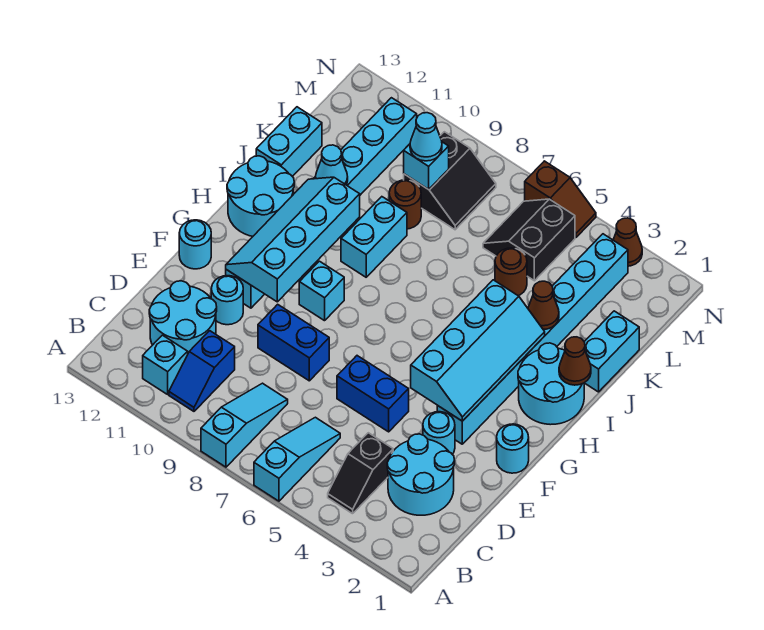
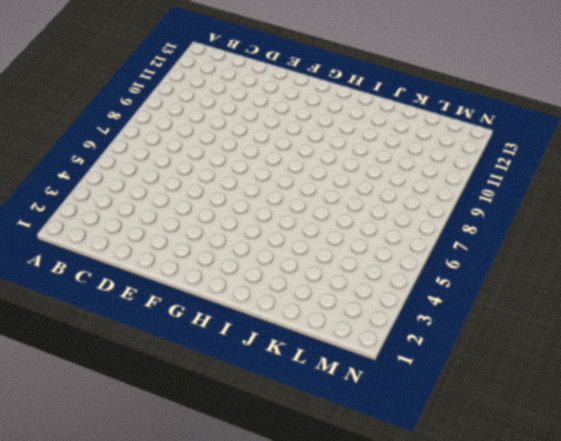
none -> cyan 1x3 slope [254,417,340,501]
none -> cyan 1x3 slope [201,383,288,467]
none -> black 1x2 slope [328,433,393,514]
none -> blue 1x2 slope [169,331,235,411]

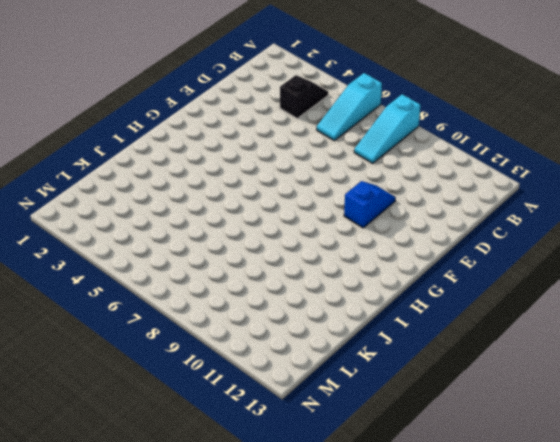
blue 1x2 slope [344,181,396,228] -> blue 1x2 slope moved to [169,331,235,411]
none -> cyan 1x1 brick [143,335,188,394]
none -> cyan 2x2 round brick [387,434,455,515]
none -> cyan 2x2 round brick [149,281,217,353]
none -> cyan 1x1 round brick [423,412,455,454]

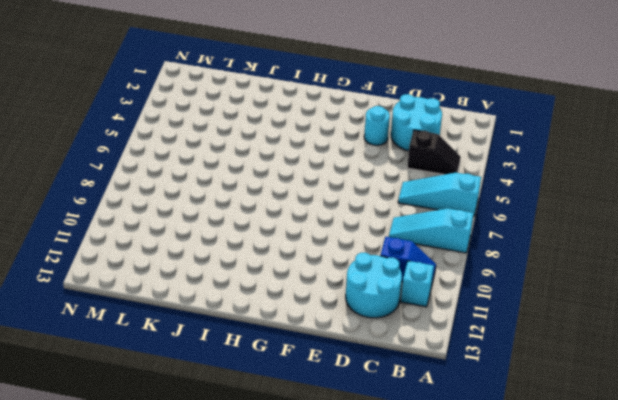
none -> blue 1x2 brick [337,356,409,432]
none -> blue 1x2 brick [258,304,329,381]
none -> cyan 1x1 round brick [211,276,243,325]
none -> cyan 1x1 round brick [497,424,529,473]

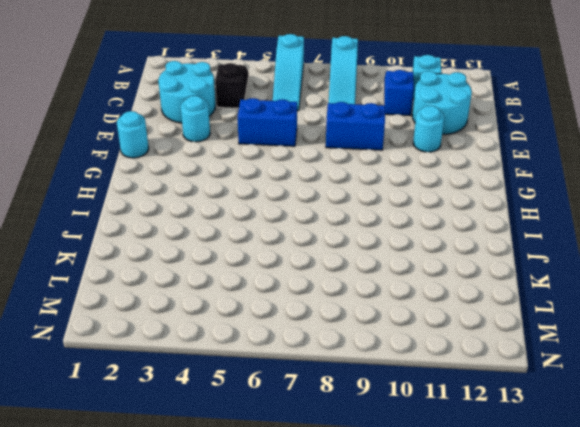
none -> cyan 1x8 brick [437,234,628,444]
none -> cyan 1x8 brick [226,98,417,308]
none -> cyan 1x1 round brick [179,220,211,269]
none -> cyan 1x1 brick [299,261,344,321]

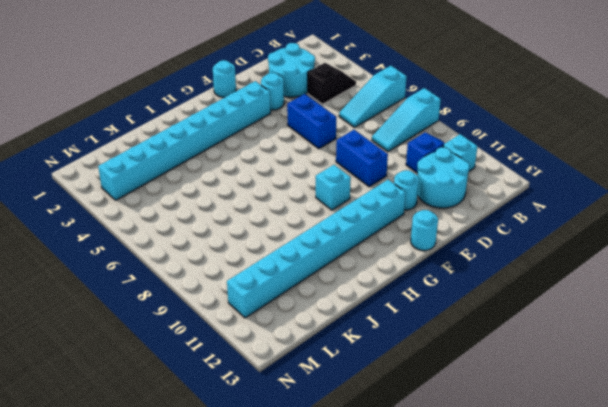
none -> cyan 2x2 round brick [518,343,584,425]
none -> cyan 2x2 round brick [227,156,294,236]
none -> cyan 1x2 brick [341,197,407,277]
none -> cyan 1x2 brick [584,311,639,392]

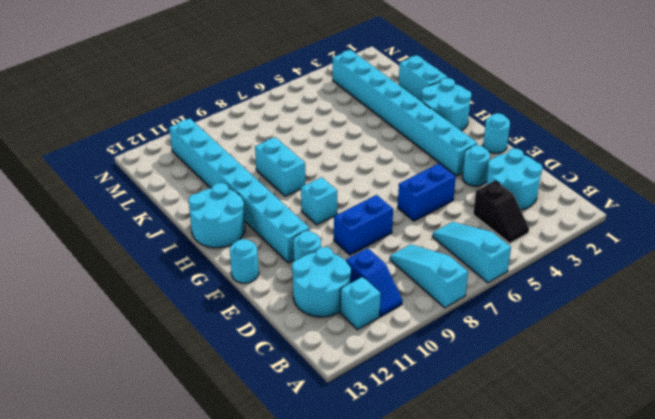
none -> cyan 1x2 brick [256,107,322,177]
none -> brown 1x1 round brick [495,248,527,296]
none -> brown 1x1 round brick [389,180,421,229]
none -> black 2x2 slope [483,199,575,281]

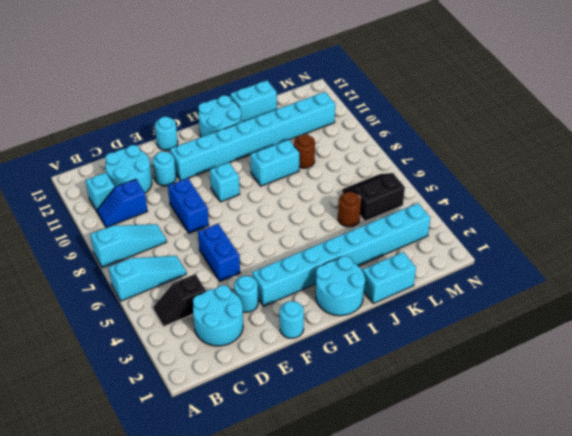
none -> black 2x2 slope [404,132,496,230]
none -> brown 1x1 cone [613,218,642,266]
none -> brown 1x2 slope [525,161,596,237]
none -> cyan 2x4 slope [411,280,545,421]

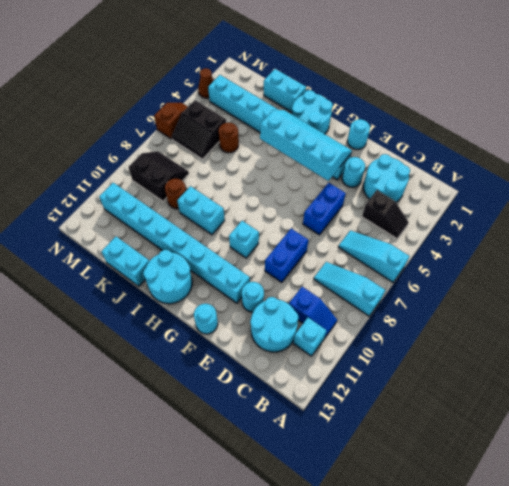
none -> cyan 2x4 slope [226,177,360,302]
none -> brown 1x1 cone [559,337,591,385]
none -> brown 1x1 cone [528,281,559,329]
none -> cyan 1x1 cone [316,145,348,185]

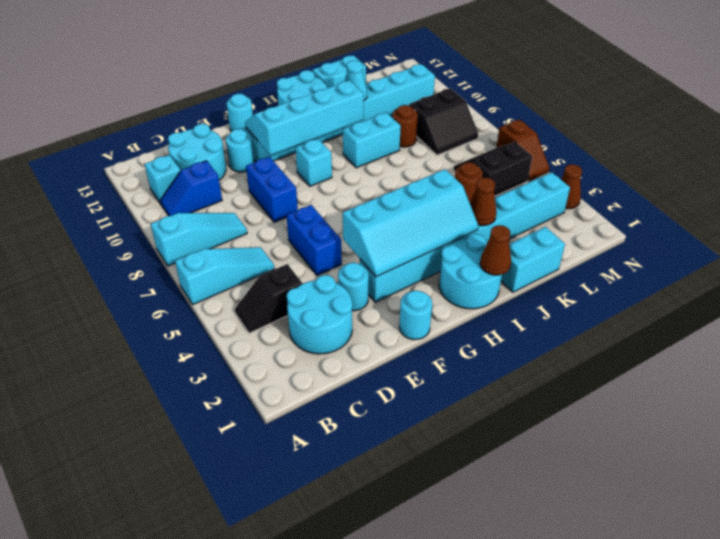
none -> cyan 1x1 brick [404,142,449,189]
none -> cyan 1x1 cone [410,113,442,161]

